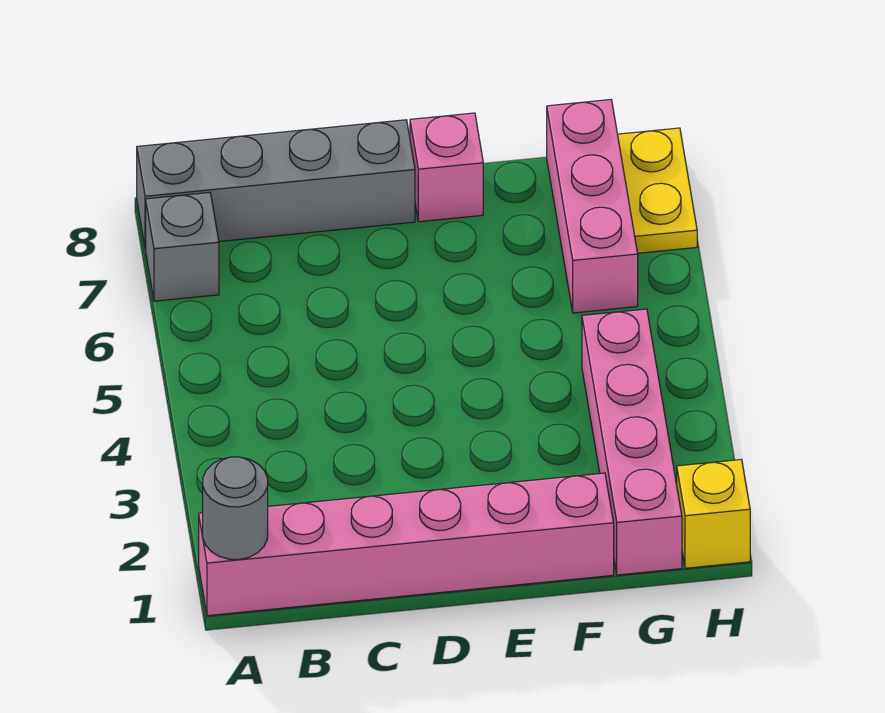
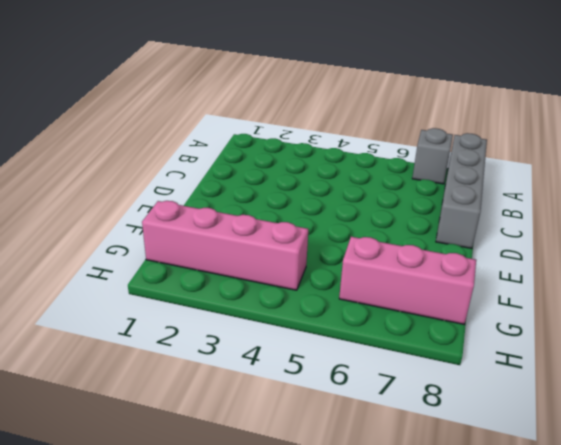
none -> pink 1x6 brick [199,473,614,616]
none -> pink 1x1 brick [410,113,483,222]

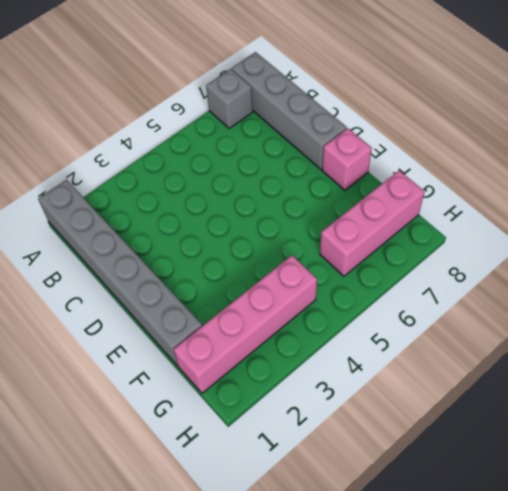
grey 1x6 brick [38,180,202,366] -> pink 1x6 brick [199,473,614,616]
none -> yellow 1x1 brick [677,460,750,568]
none -> yellow 1x2 plate [618,128,697,253]

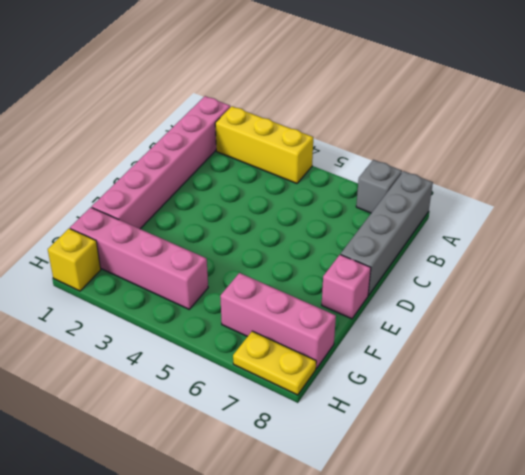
yellow 1x3 brick [215,106,313,183] -> none
none -> grey 1x1 round brick [203,457,268,559]

